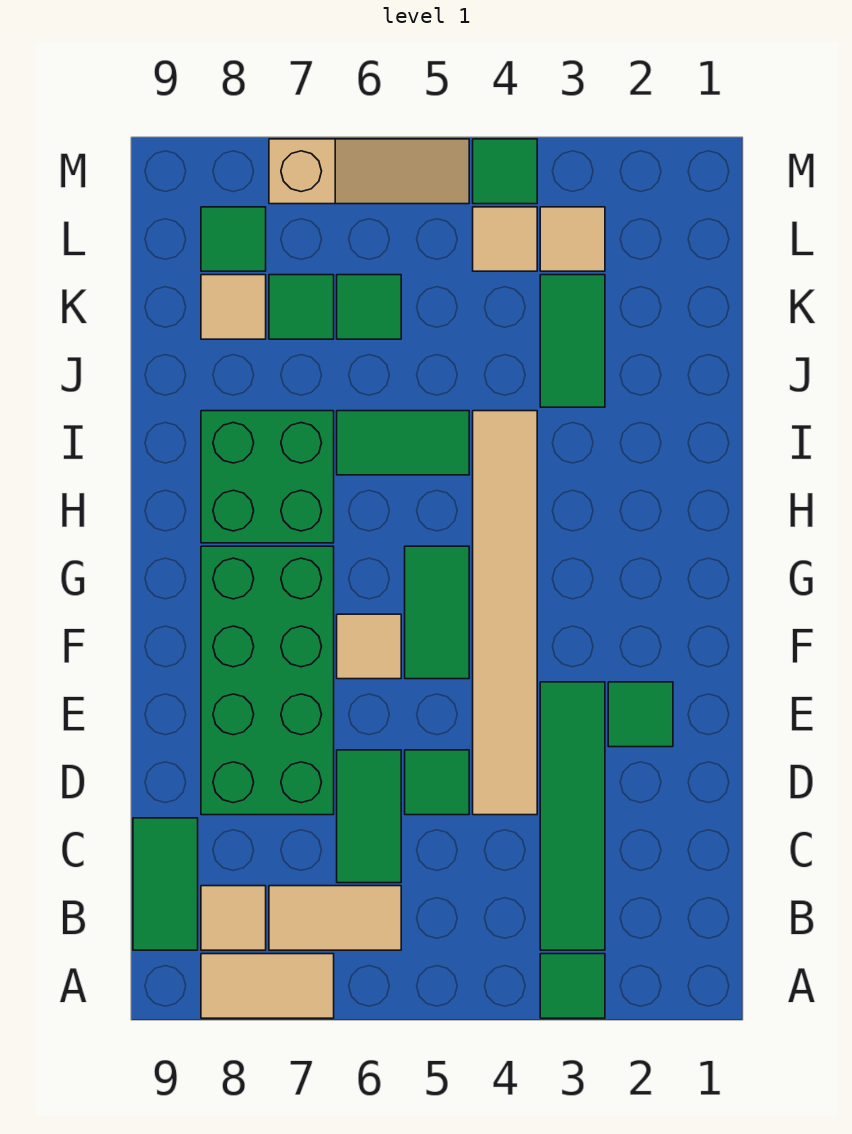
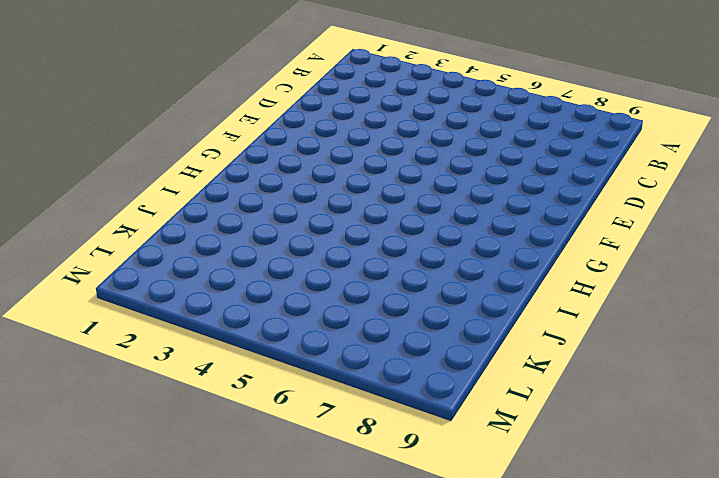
none -> green 1x1 tile [540,954,605,1018]
none -> tan 1x2 tile [201,954,334,1018]
none -> green 1x4 tile [540,682,605,950]

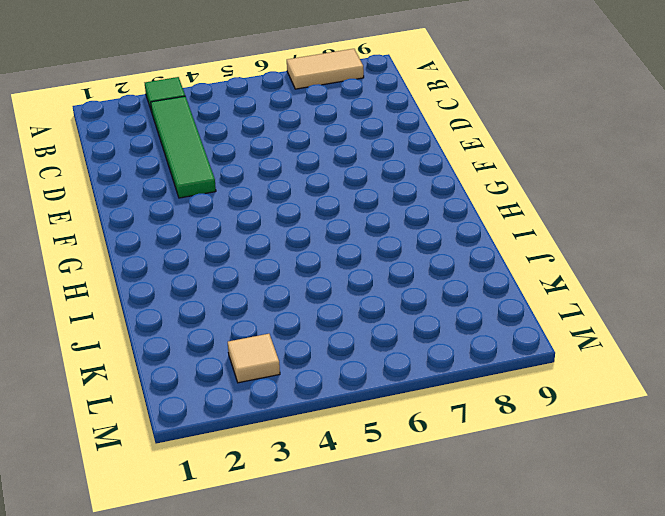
none -> tan 1x2 tile [269,886,401,950]
none -> tan 1x1 tile [201,886,266,950]
none -> green 1x2 tile [133,818,198,950]

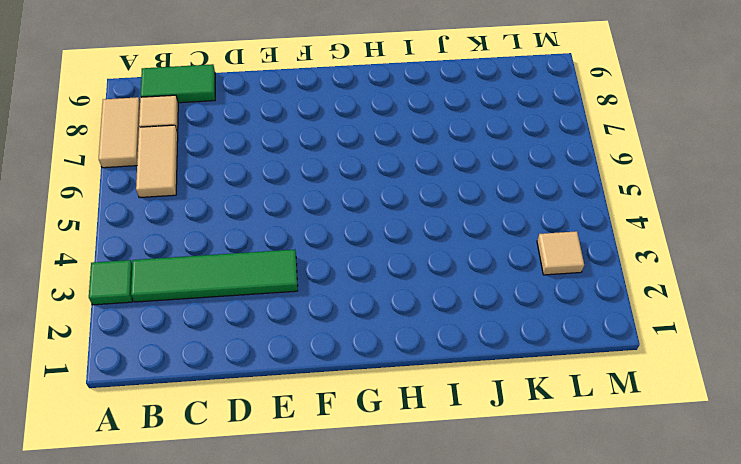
none -> green 1x2 tile [337,750,401,883]
none -> tan 1x6 tile [473,411,537,815]
none -> green 1x1 tile [405,750,469,815]

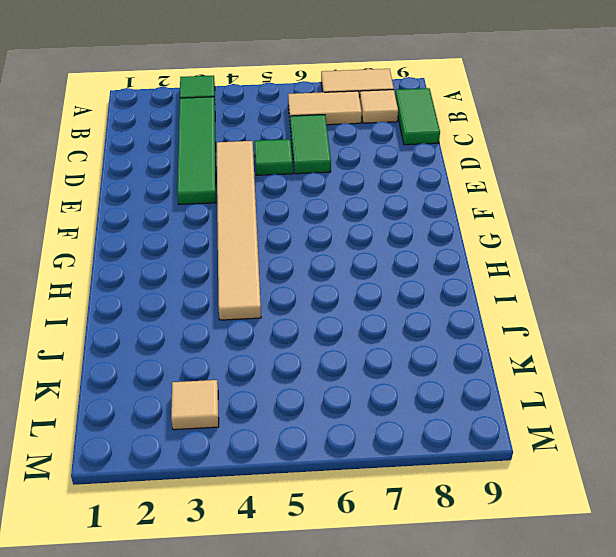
none -> green 2x4 brick [201,546,334,815]
none -> green 1x1 tile [608,682,673,747]
none -> green 1x2 tile [405,546,469,679]

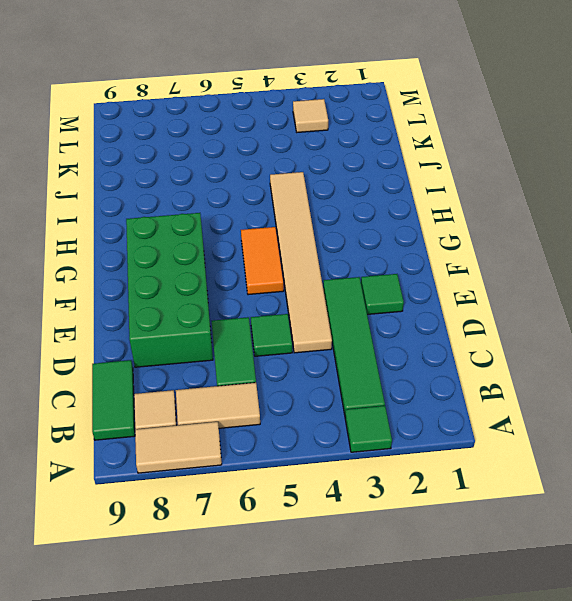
orange 1x2 tile [241,227,284,295] -> green 1x2 tile [405,546,469,679]
none -> tan 1x1 tile [337,614,401,679]
none -> green 2x2 brick [201,411,334,543]
none -> green 1x2 tile [337,411,469,475]

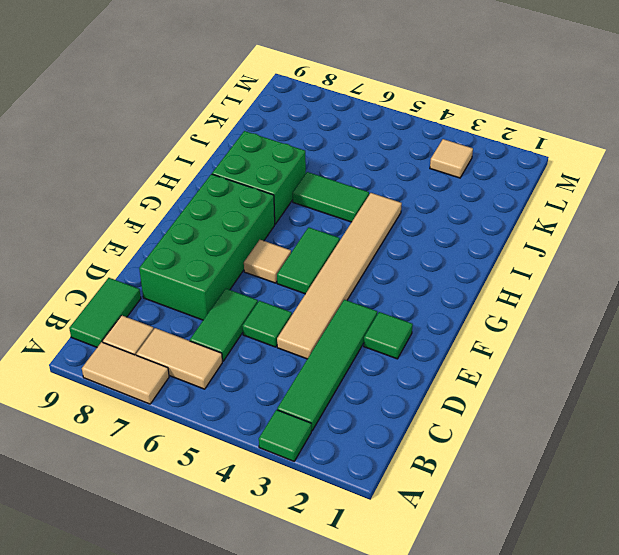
none -> green 1x2 tile [540,275,605,407]
none -> green 1x1 tile [337,275,401,339]
none -> green 1x1 tile [269,275,334,339]

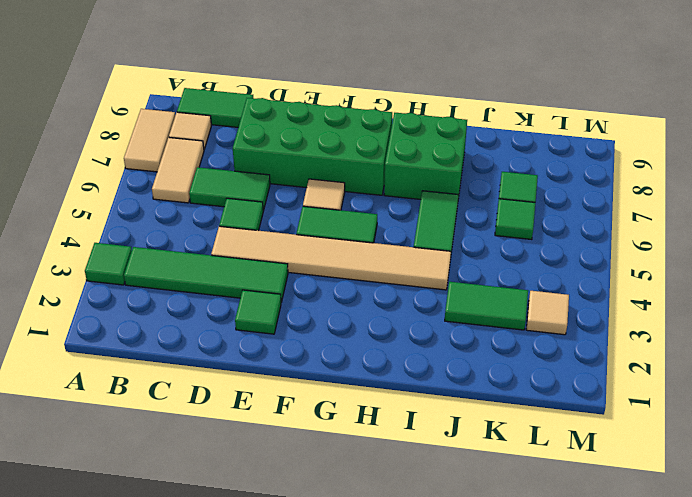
none -> tan 1x1 tile [201,275,266,339]
none -> tan 1x1 tile [473,207,537,271]
none -> green 1x1 tile [201,207,266,271]

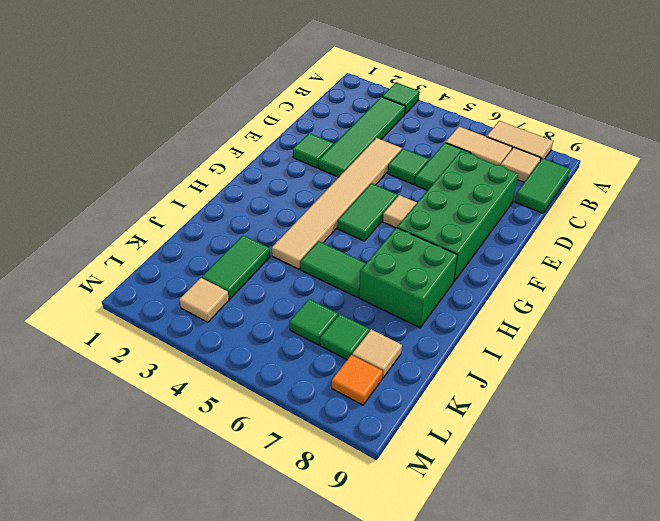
orange 1x1 tile [332,355,383,405] -> green 1x1 tile [201,207,266,271]
none -> tan 1x1 tile [473,207,537,271]
none -> green 1x1 tile [473,139,537,204]
none -> tan 1x3 slope [269,139,469,204]

